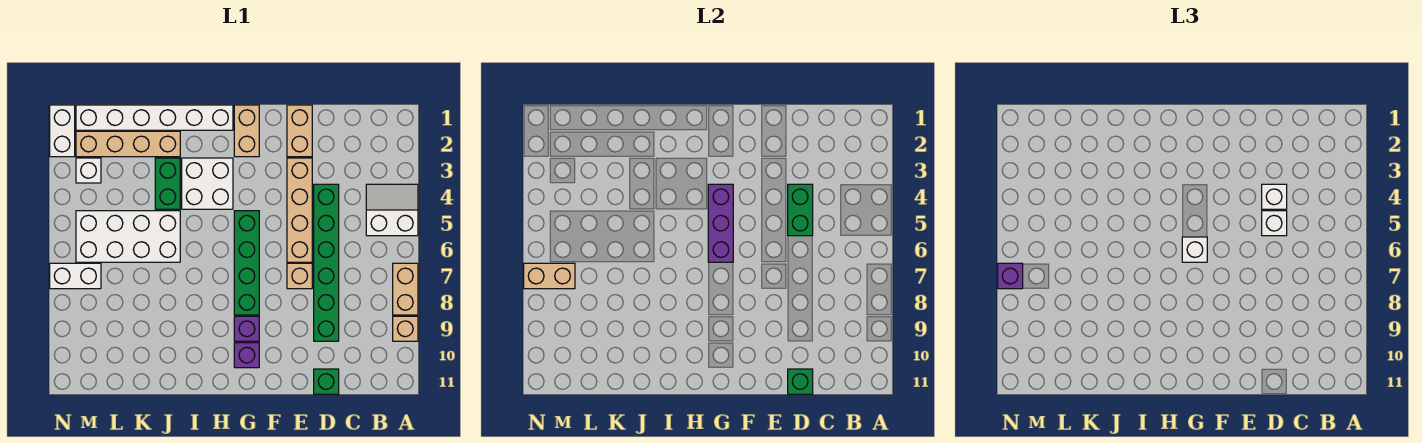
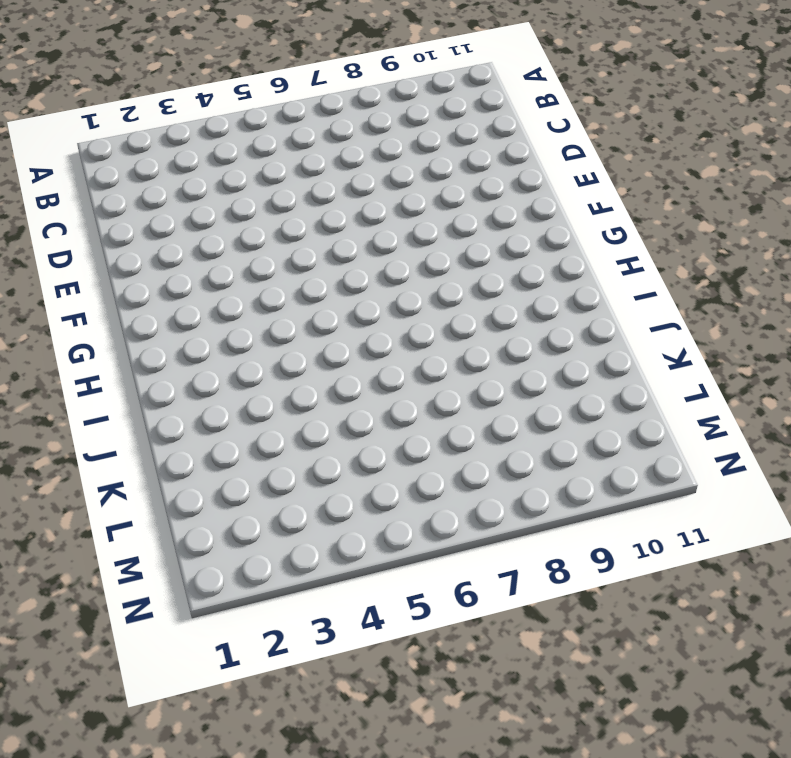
none -> white 2x2 slope [366,184,418,236]
none -> tan 1x2 brick [393,263,418,315]
none -> tan 1x1 brick [393,316,418,341]

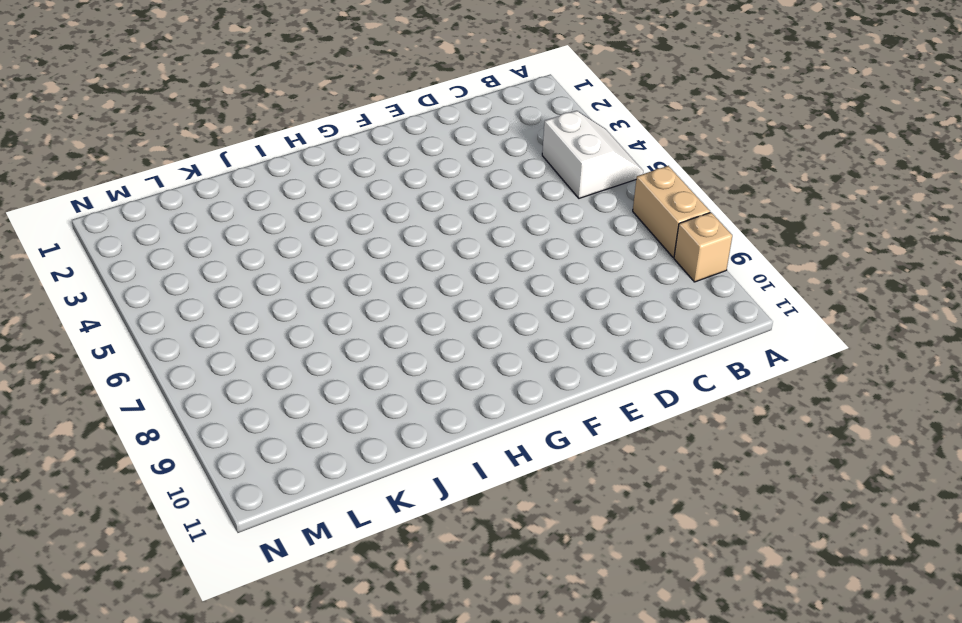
white 2x2 slope [542,111,643,198] -> white 2x2 slope turned to [366,184,418,236]
none -> green 1x6 brick [314,184,339,341]
none -> green 1x1 brick [314,369,339,394]
none -> tan 1x2 brick [287,105,312,157]

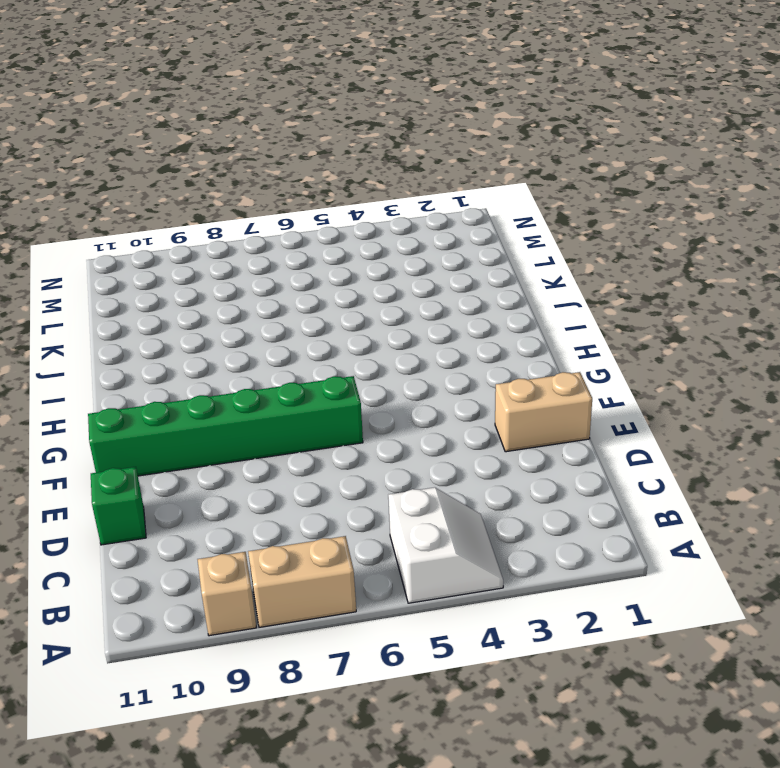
green 1x6 brick [88,376,363,476] -> green 1x6 brick moved to [314,184,339,341]
none -> tan 1x4 brick [287,158,312,262]
none -> tan 1x1 brick [287,263,312,289]
none -> tan 1x2 brick [234,105,259,157]

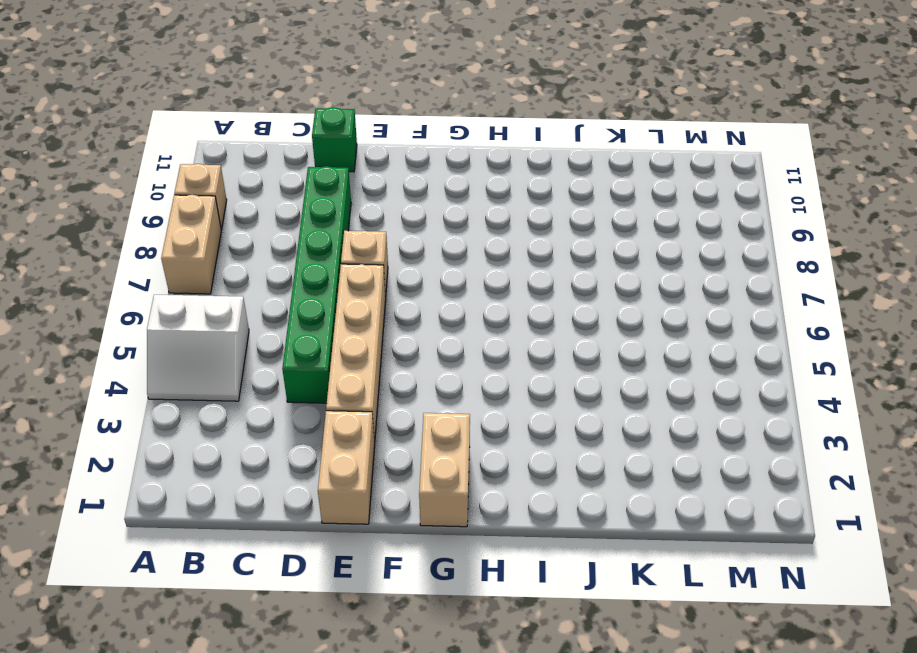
none -> green 1x4 brick [234,211,259,315]
none -> purple 1x1 brick [234,316,259,341]
none -> purple 1x1 brick [234,343,259,368]

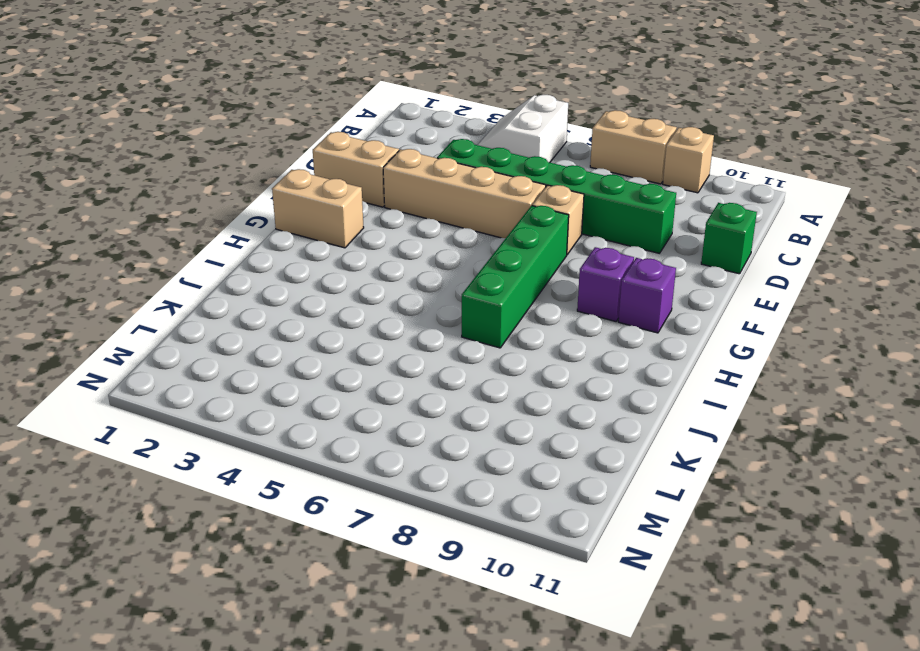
green 1x4 brick [462,206,569,348] -> green 1x4 brick turned to [234,211,259,315]
none -> white 1x6 brick [76,105,233,130]
none -> white 2x2 brick [182,158,233,209]
none -> tan 1x4 brick [76,131,180,157]

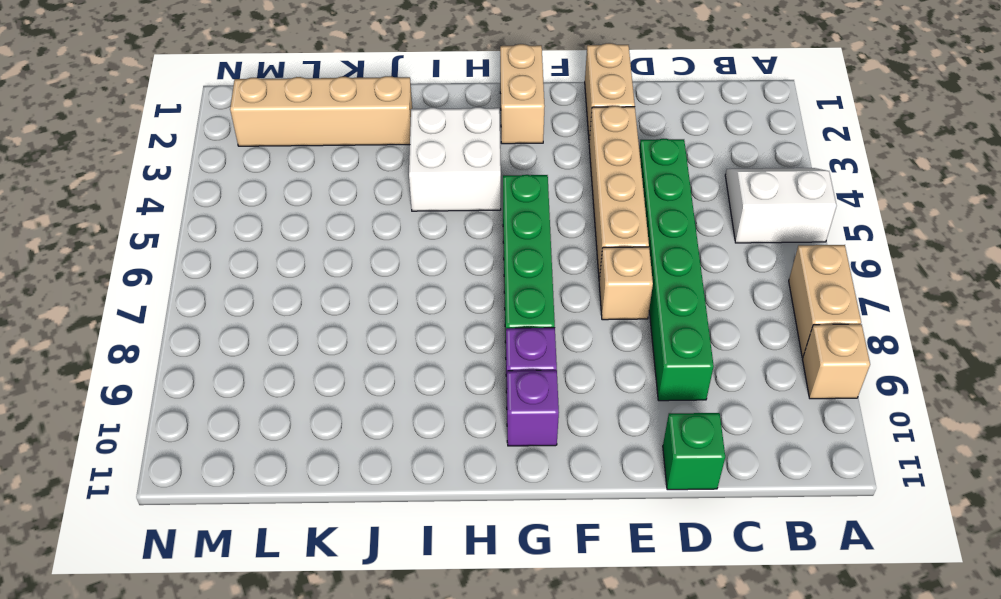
none -> white 1x6 brick [76,105,233,130]
none -> green 1x2 brick [155,158,180,209]
none -> white 2x4 brick [76,211,180,262]

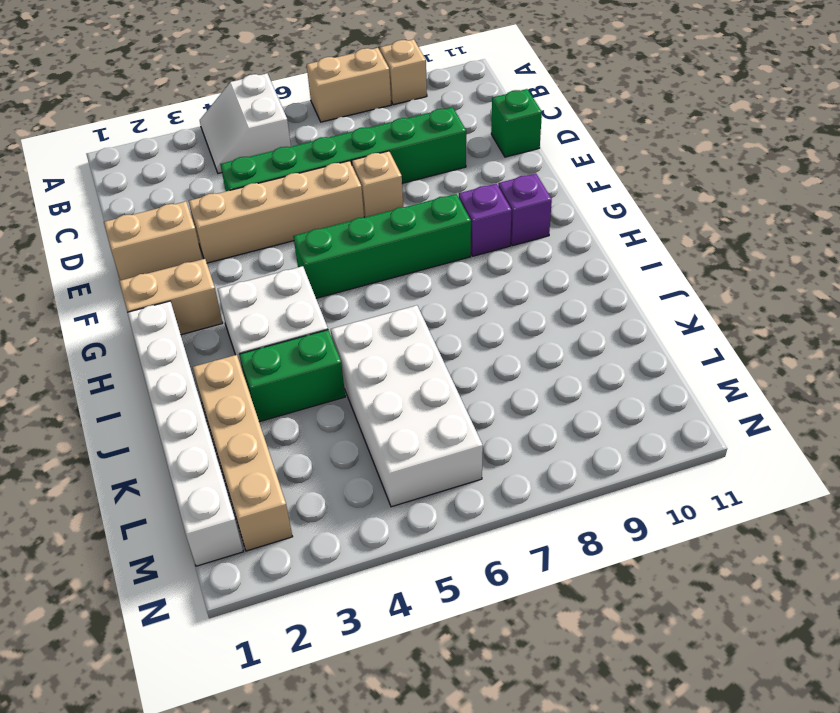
none -> white 1x1 brick [76,158,101,183]
none -> white 1x2 brick [50,263,101,289]
none -> white 1x2 brick [50,105,75,157]

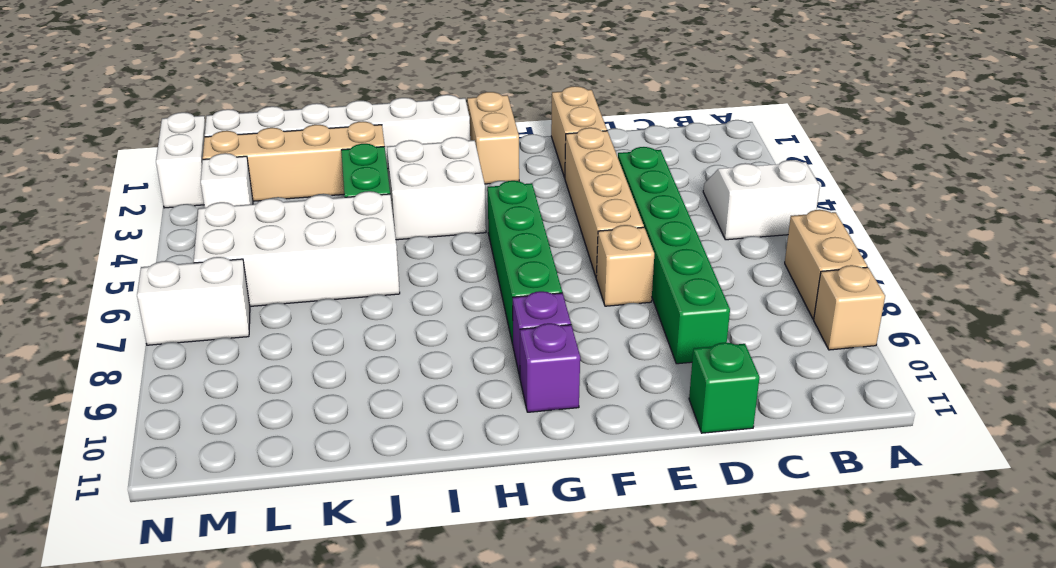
none -> green 1x2 brick [788,184,813,236]
none -> green 1x1 brick [788,369,813,394]
none -> purple 1x3 brick [708,184,733,262]

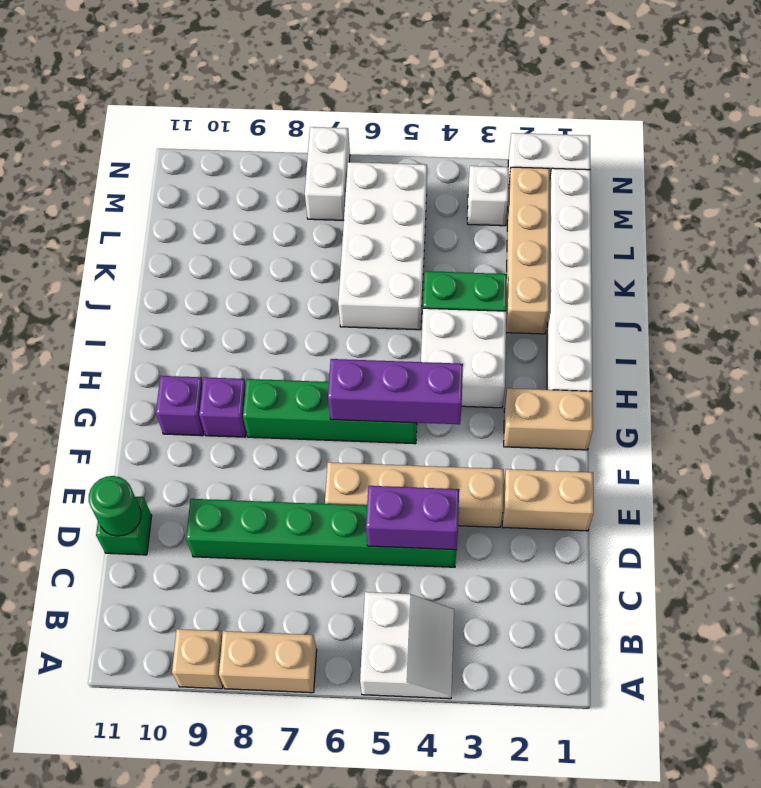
purple 1x2 brick [366,486,459,550] -> green 1x2 brick [788,184,813,236]
green 1x1 round brick [89,476,141,536] -> green 1x1 brick [788,369,813,394]
none -> tan 1x1 brick [287,263,312,289]
none -> tan 1x2 brick [524,263,575,289]
none -> white 1x1 brick [1262,184,1287,209]

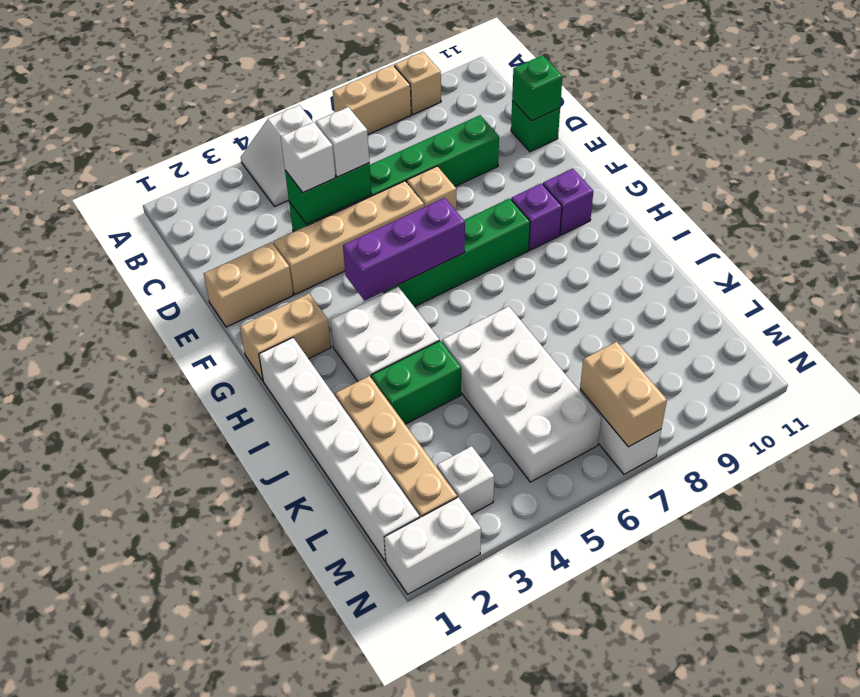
none -> white 1x1 brick [1182,237,1207,262]
none -> purple 1x1 brick [998,263,1023,289]

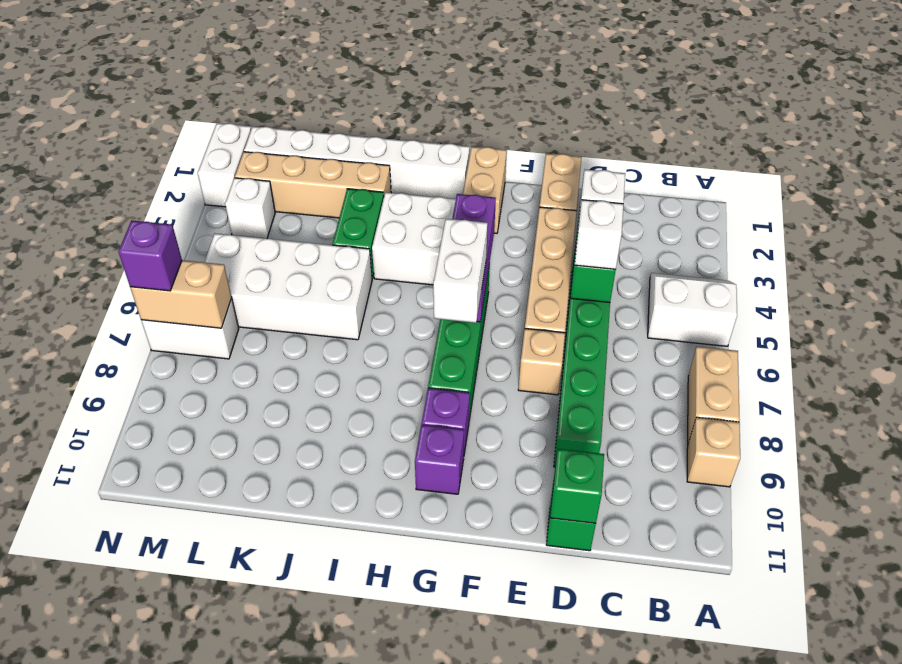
white 1x2 brick [433,219,488,323] -> white 1x1 brick [1182,237,1207,262]

